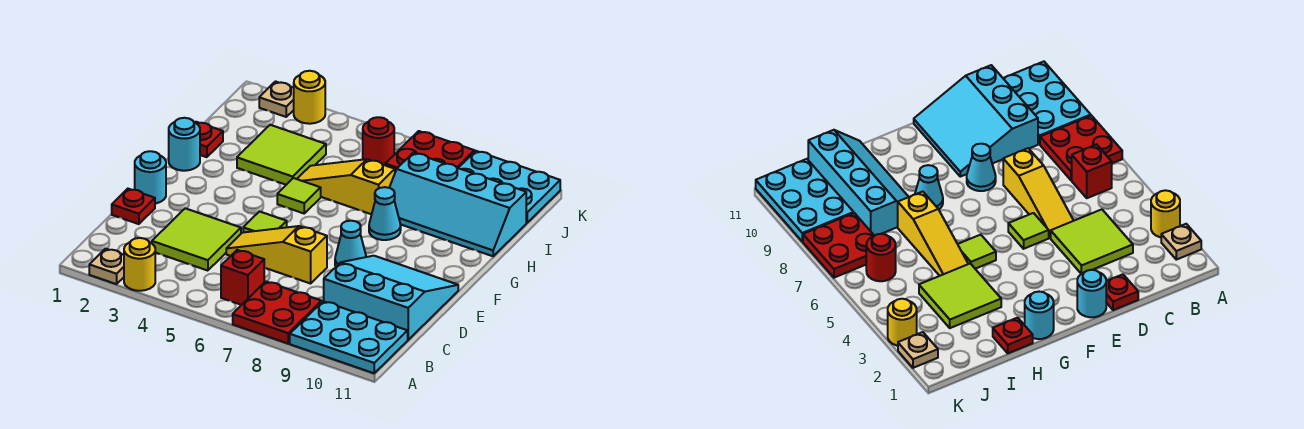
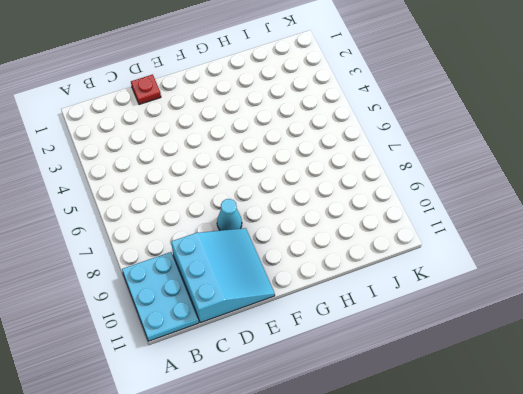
none -> tan 1x1 plate [89,249,124,284]
none -> yellow 1x1 round brick [124,238,155,291]
none -> red 2x2 plate [233,282,322,343]

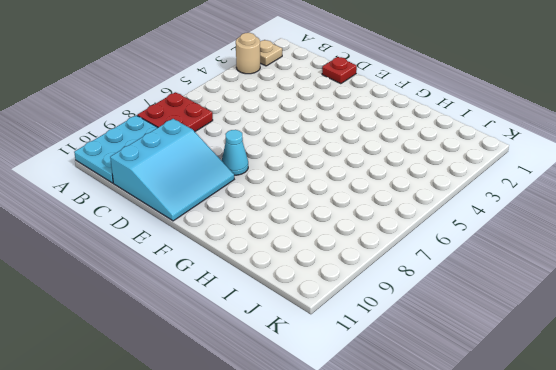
tan 1x1 round brick [236,33,260,74] -> yellow 1x1 round brick [124,238,155,291]
none -> red 1x1 brick [221,250,264,305]
none -> lime 2x2 tile [152,208,241,271]
none -> yellow 1x3 slope [226,226,327,284]

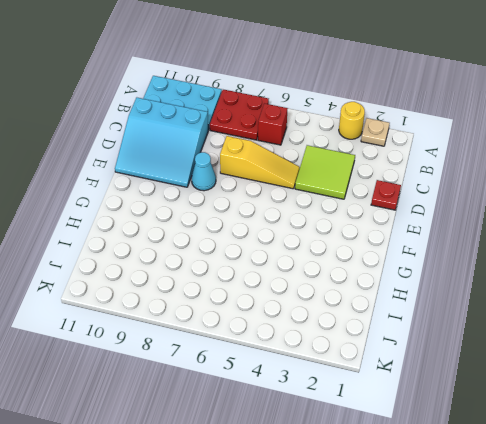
none -> cyan 1x1 round brick [135,151,166,204]
none -> lime 1x1 tile [243,212,287,232]
none -> cyan 1x1 round brick [169,118,200,171]

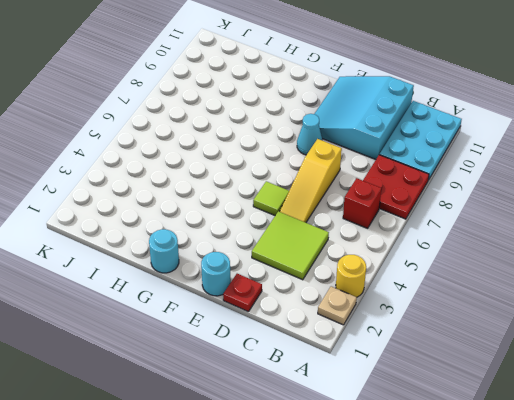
none -> lime 1x1 tile [277,178,321,213]
none -> cyan 1x1 cone [369,187,401,240]
none -> red 1x1 plate [195,122,223,157]

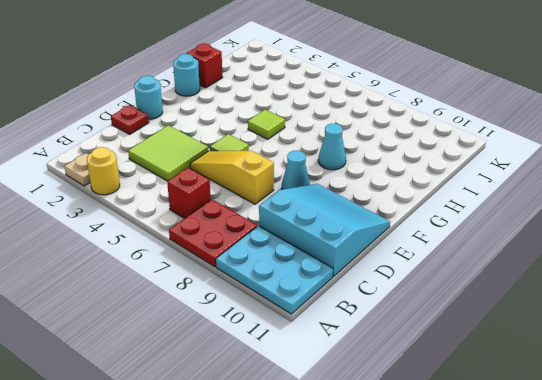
red 1x1 brick [186,44,223,88] -> red 1x1 plate [195,122,223,157]
none -> lime 2x2 tile [237,125,326,185]
none -> yellow 1x3 slope [297,159,395,214]
none -> cyan 2x4 slope [389,153,526,256]

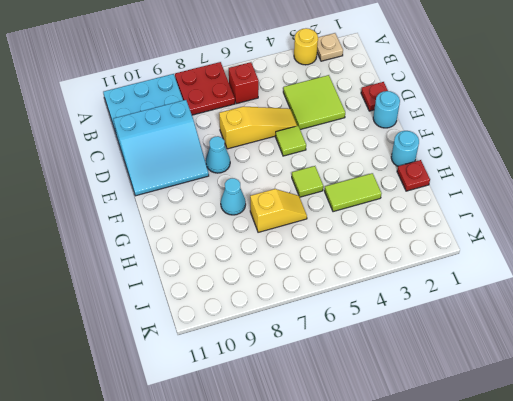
lime 1x2 tile [325,173,382,212] -> lime 2x2 tile [237,125,326,185]
yellow 1x2 slope [250,189,307,232] -> yellow 1x3 slope [297,159,395,214]
none -> cyan 2x4 slope [389,153,526,256]
none -> red 1x1 round brick [363,117,394,165]
none -> red 2x2 plate [385,131,474,172]

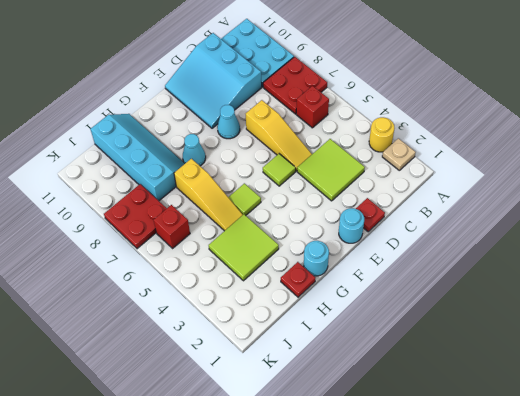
red 1x1 brick [154,205,190,248] -> red 1x1 round brick [363,117,394,165]
none -> cyan 2x3 plate [459,151,560,223]
none -> tan 1x1 plate [259,81,294,117]
none -> yellow 1x1 round brick [294,71,325,124]

